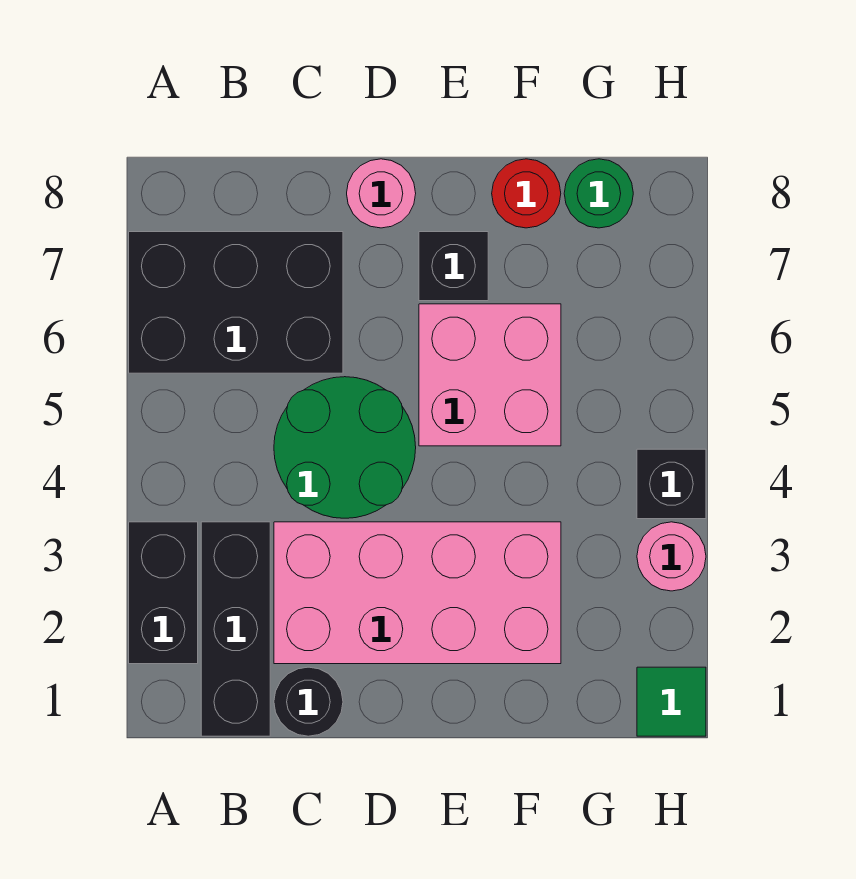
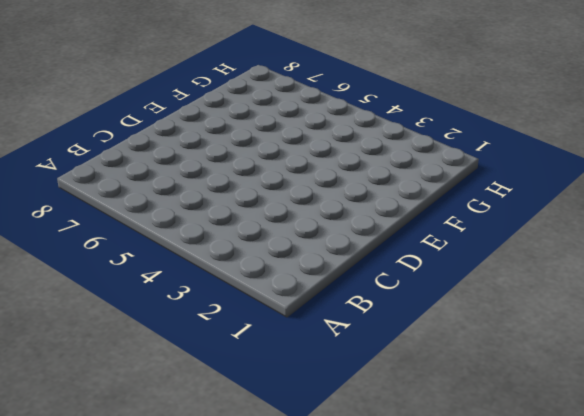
none -> black 1x2 brick [129,522,198,664]
none -> black 2x3 brick [129,232,343,373]
none -> black 1x3 brick [201,522,270,736]

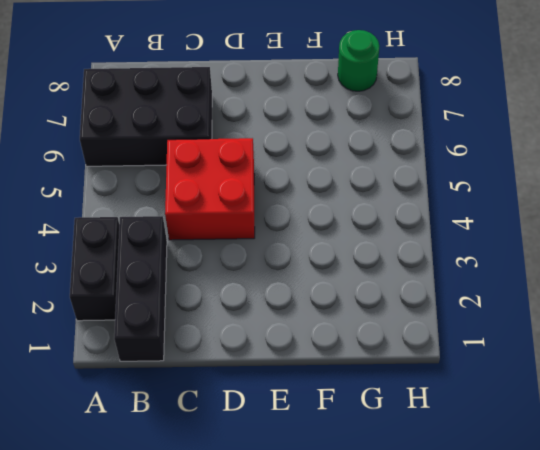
red 2x2 brick [165,138,255,240] -> green 2x2 round brick [274,377,416,518]
none -> black 1x1 round brick [274,667,343,736]
none -> pink 2x4 brick [274,522,561,664]
none -> pink 1x1 round brick [347,159,416,228]

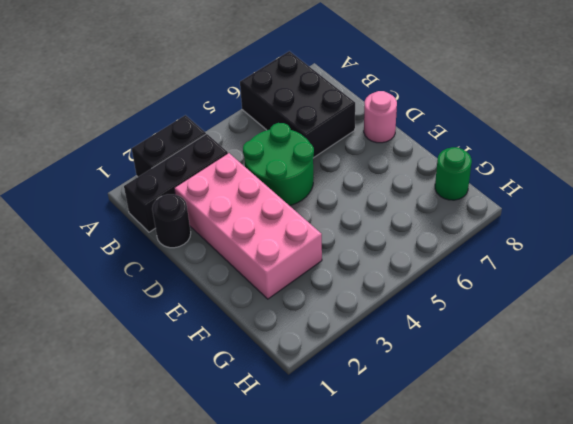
none -> pink 2x2 brick [419,304,561,446]
none -> black 1x1 brick [419,232,488,301]
none -> red 1x1 round brick [492,159,561,228]

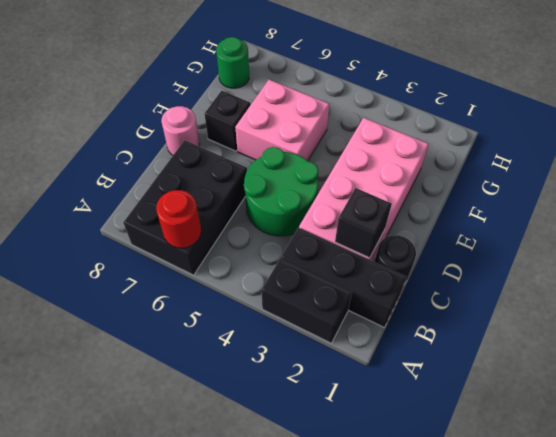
red 1x1 round brick [156,190,201,248] -> red 1x1 round brick moved to [492,159,561,228]
black 1x1 brick [335,188,392,258] -> black 1x1 brick moved to [637,449,706,519]
none -> green 1x1 tile [637,667,706,736]
none -> pink 1x1 round brick [637,522,706,591]

